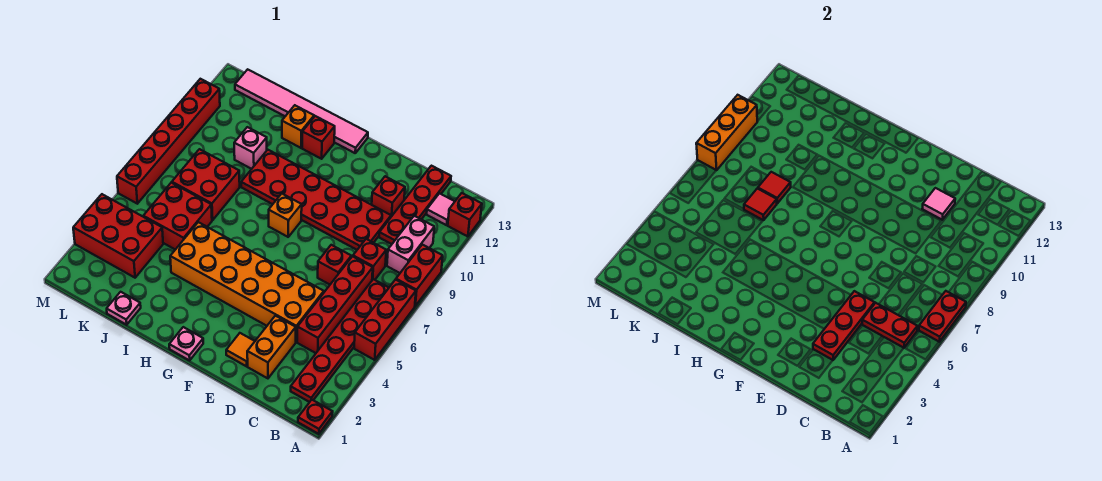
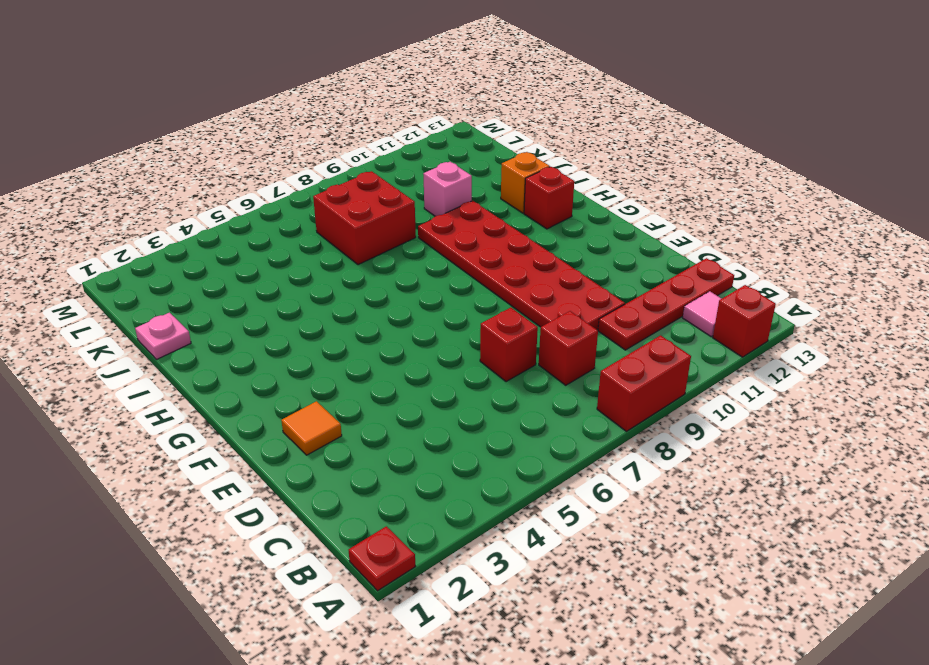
none -> red 1x3 brick [354,280,416,360]
none -> red 1x6 plate [291,279,389,402]
none -> pink 1x2 brick [387,216,434,273]
none -> red 1x4 brick [297,256,373,353]

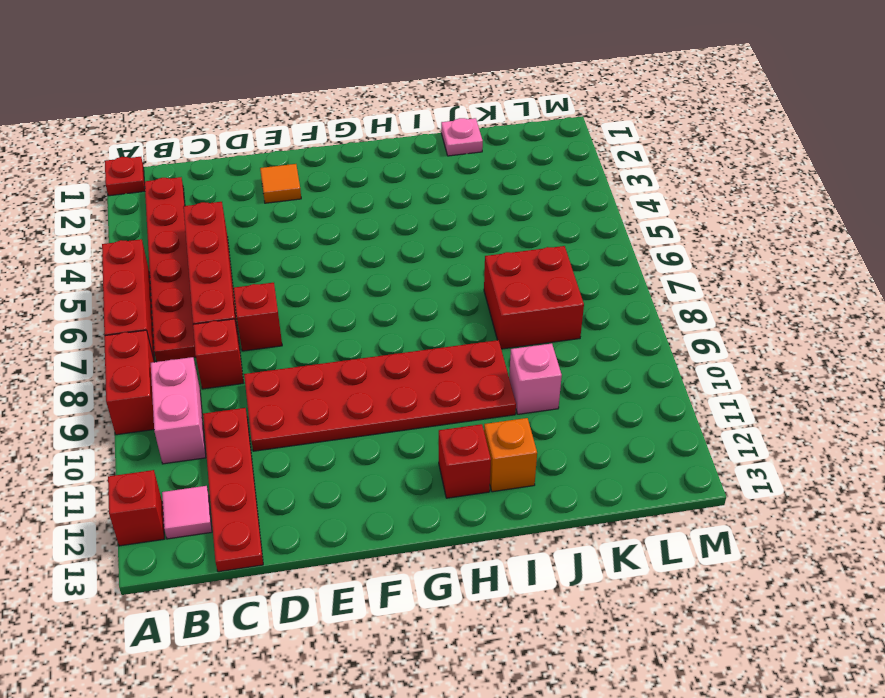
none -> orange 1x2 brick [247,316,296,378]
none -> orange 2x6 brick [170,222,324,342]
none -> red 1x1 brick [372,176,405,217]
none -> pink 1x1 plate [169,327,203,360]

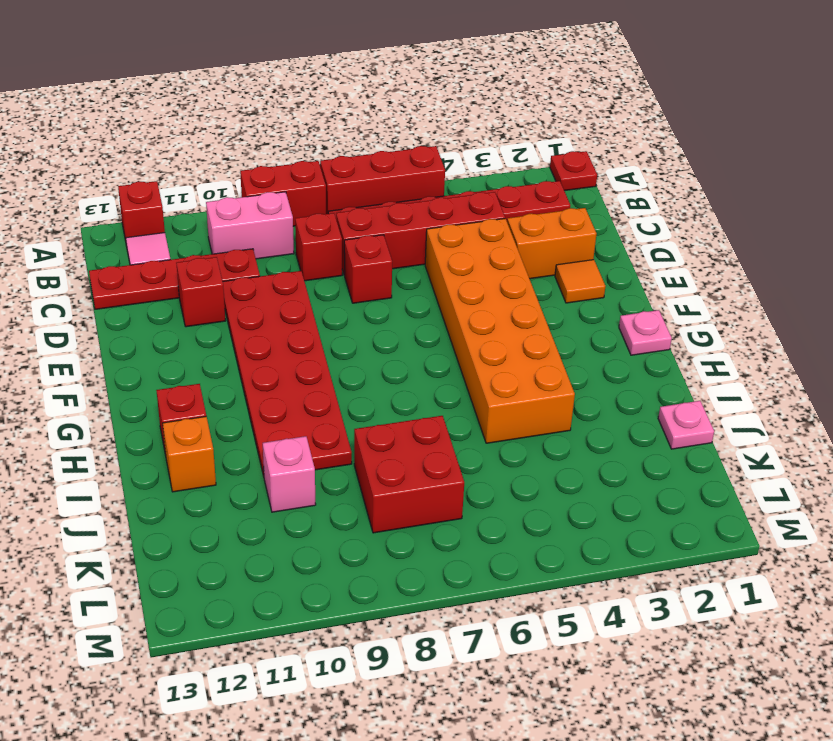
none -> orange 1x1 brick [269,194,302,237]
none -> pink 1x6 tile [235,69,368,153]
none -> red 2x2 brick [143,183,212,250]
none -> red 2x3 brick [73,194,163,278]

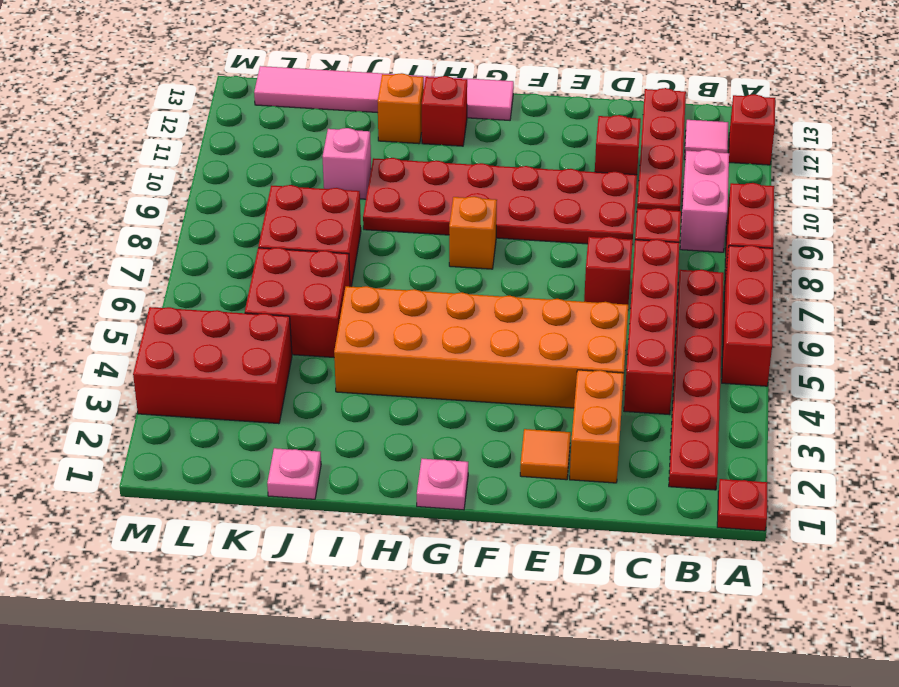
none -> red 1x6 brick [117,79,220,204]
none -> red 1x2 plate [919,291,966,342]
none -> red 1x2 plate [862,303,917,348]
none -> red 1x3 plate [813,291,875,360]

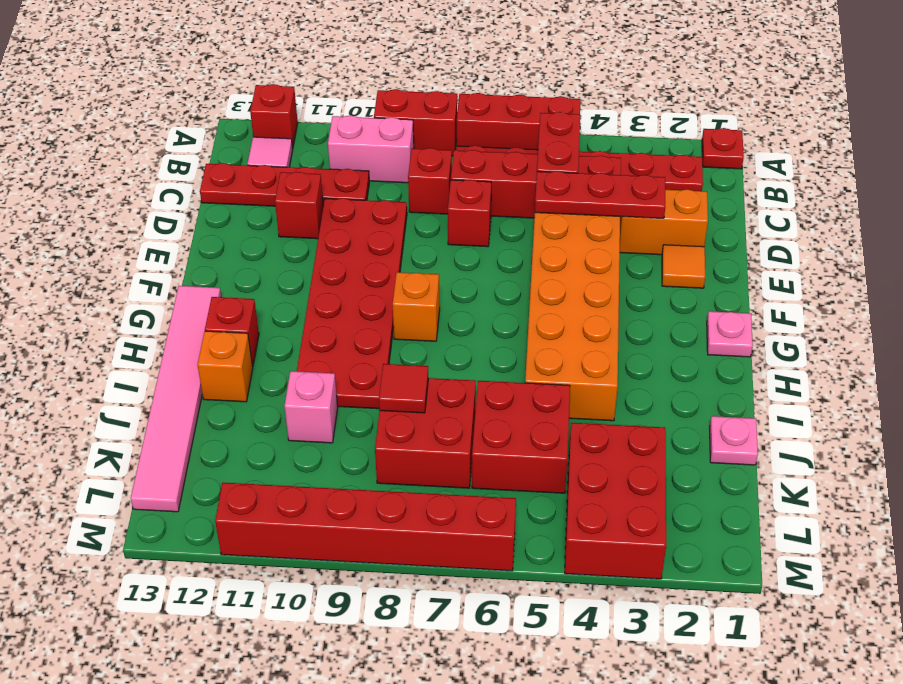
none -> red 1x2 plate [919,291,966,342]
none -> pink 1x1 tile [922,188,955,220]
none -> red 1x1 tile [744,188,777,220]
none -> orange 1x3 brick [696,95,757,170]

